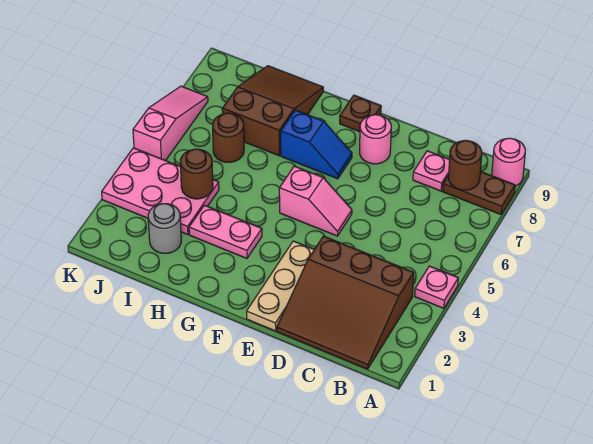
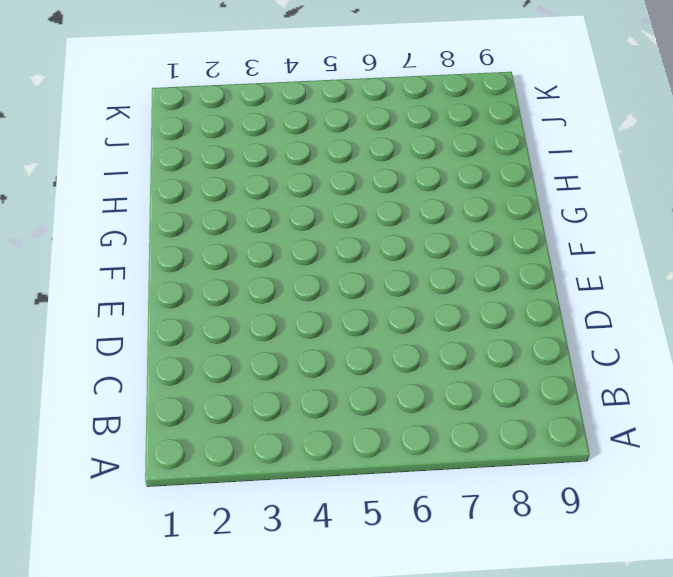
none -> pink 1x1 plate [415,266,458,308]
none -> brown 1x2 plate [443,172,515,214]
none -> pink 1x1 round brick [492,138,525,186]

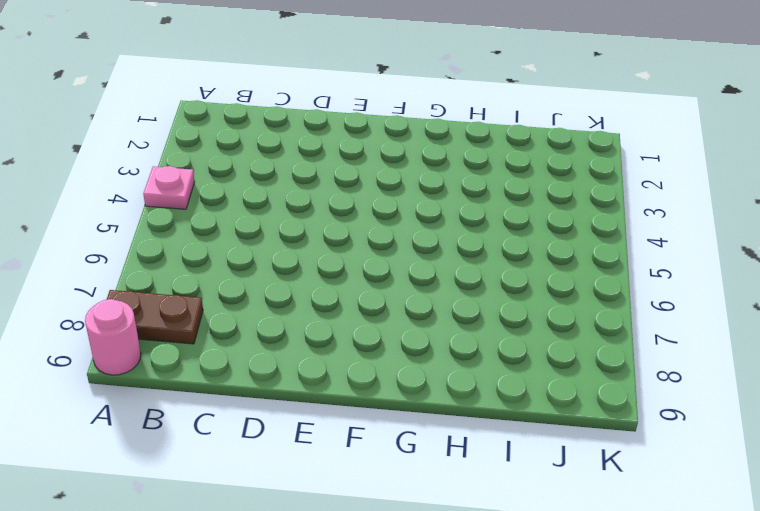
none -> brown 3x3 slope [277,236,414,369]
none -> pink 1x1 plate [413,151,450,191]
none -> tan 1x3 plate [247,241,314,331]

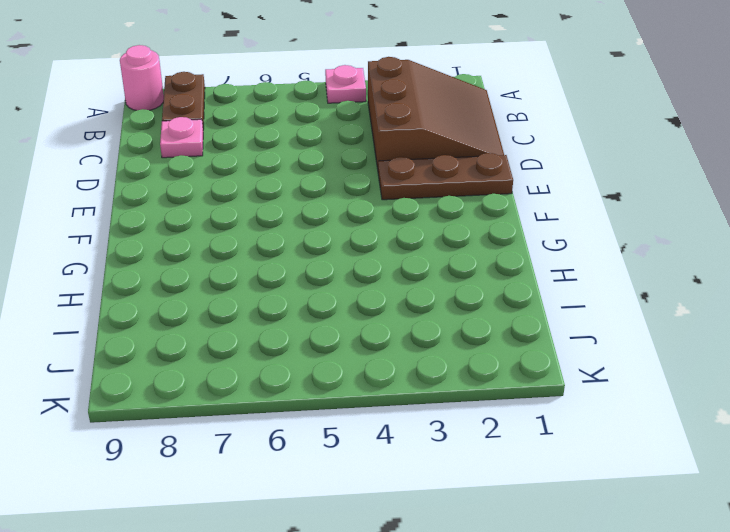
brown 1x3 plate [378,153,513,200] -> tan 1x3 plate [247,241,314,331]
none -> pink 1x2 slope [279,166,352,236]
none -> pink 1x1 round brick [360,115,391,164]
none -> blue 1x2 slope [281,110,352,179]

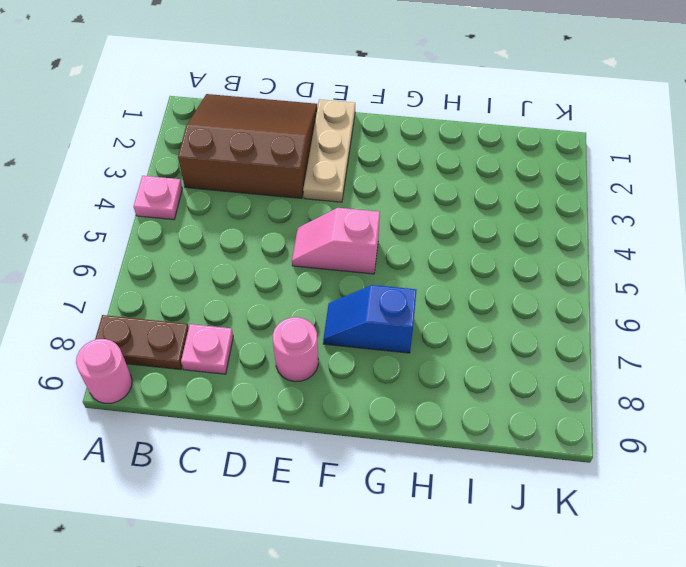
none -> brown 1x1 plate [340,95,381,132]
none -> pink 1x2 plate [189,205,262,258]
none -> brown 2x3 slope [222,66,323,156]

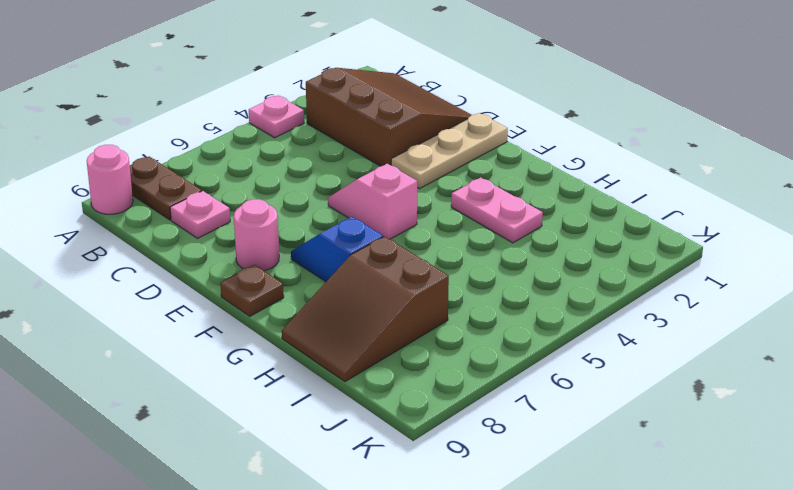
none -> grey 1x1 round brick [148,204,181,253]
none -> pink 2x3 plate [102,148,219,234]
none -> brown 1x1 round brick [213,113,244,162]

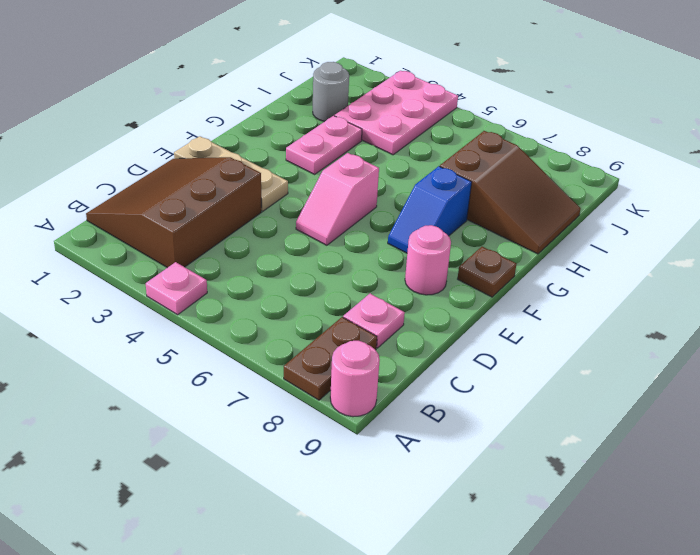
none -> brown 1x1 round brick [213,113,244,162]
none -> pink 1x3 slope [133,86,208,161]
none -> brown 1x1 round brick [449,140,482,190]

